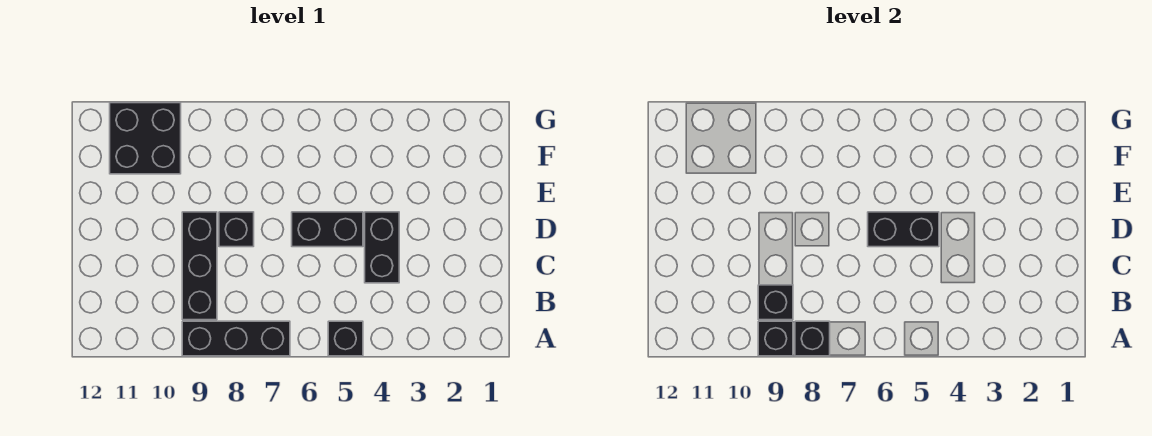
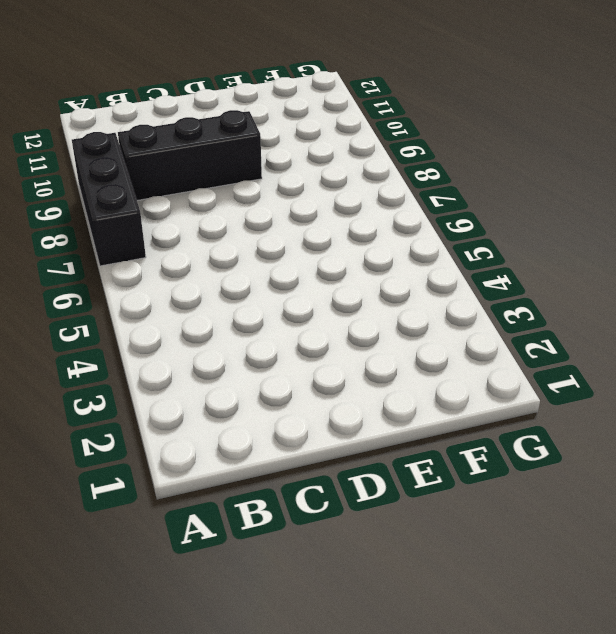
none -> black 1x1 brick [328,321,363,356]
none -> black 1x2 brick [365,212,399,283]

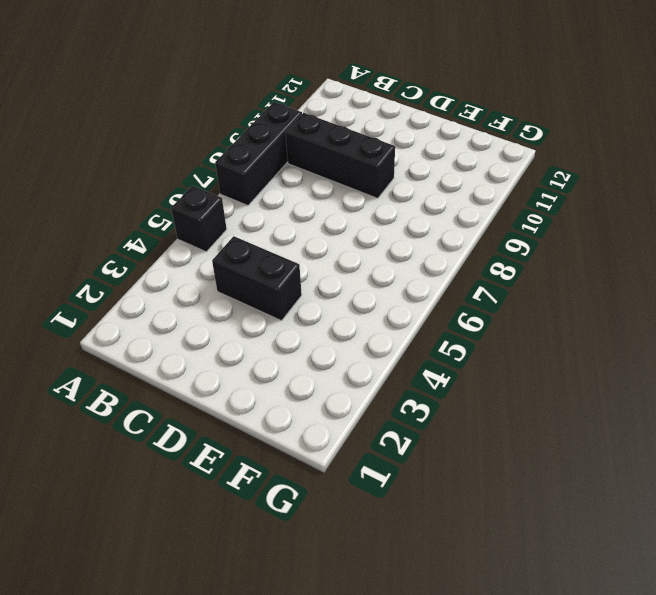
none -> black 1x2 brick [292,212,363,247]
none -> black 1x1 brick [219,212,254,247]

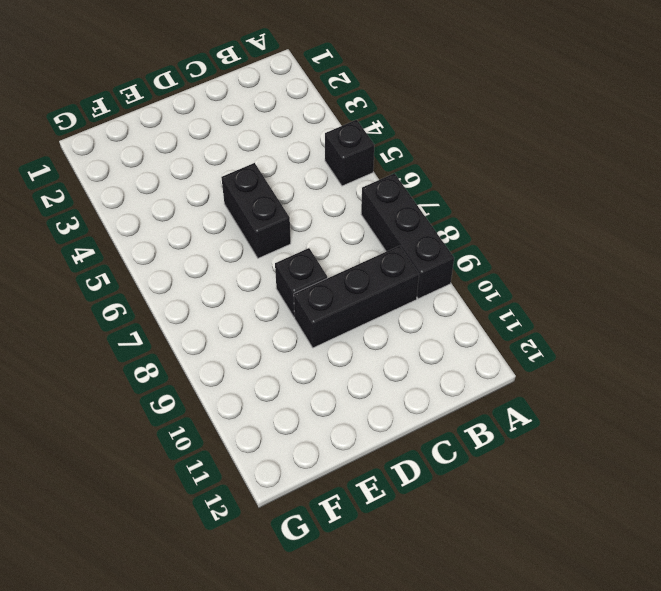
none -> black 1x2 brick [365,212,399,283]
none -> black 2x2 brick [110,103,181,174]

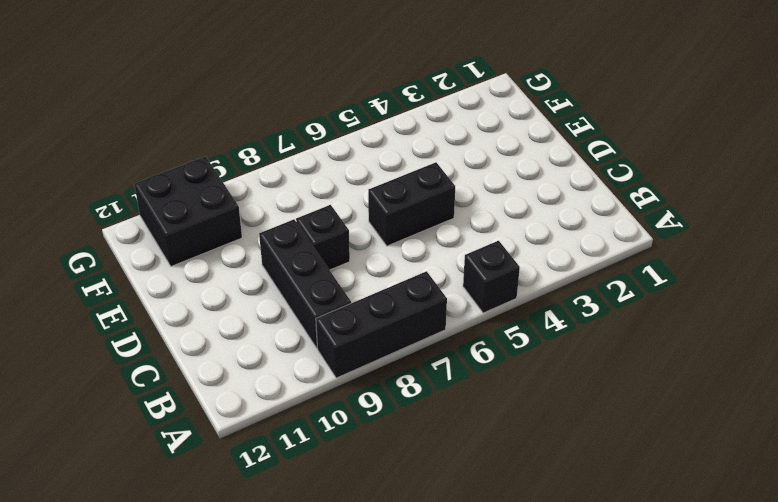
none -> black 1x2 brick [365,212,399,283]
none -> black 1x1 brick [795,321,830,356]

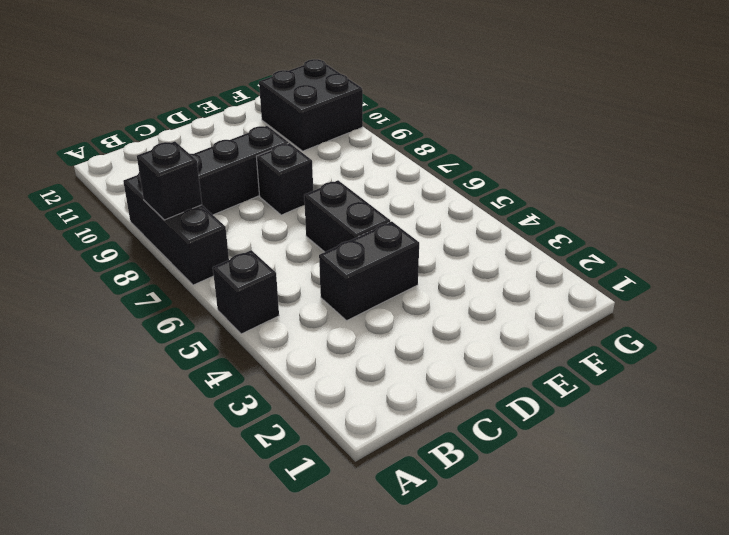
none -> black 1x1 brick [758,321,793,356]
none -> black 1x1 brick [758,285,793,320]

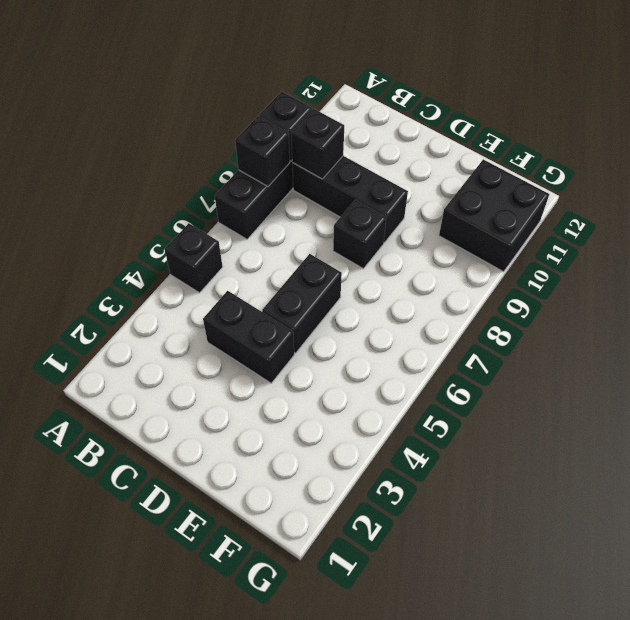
none -> black 1x2 brick [868,212,939,247]

